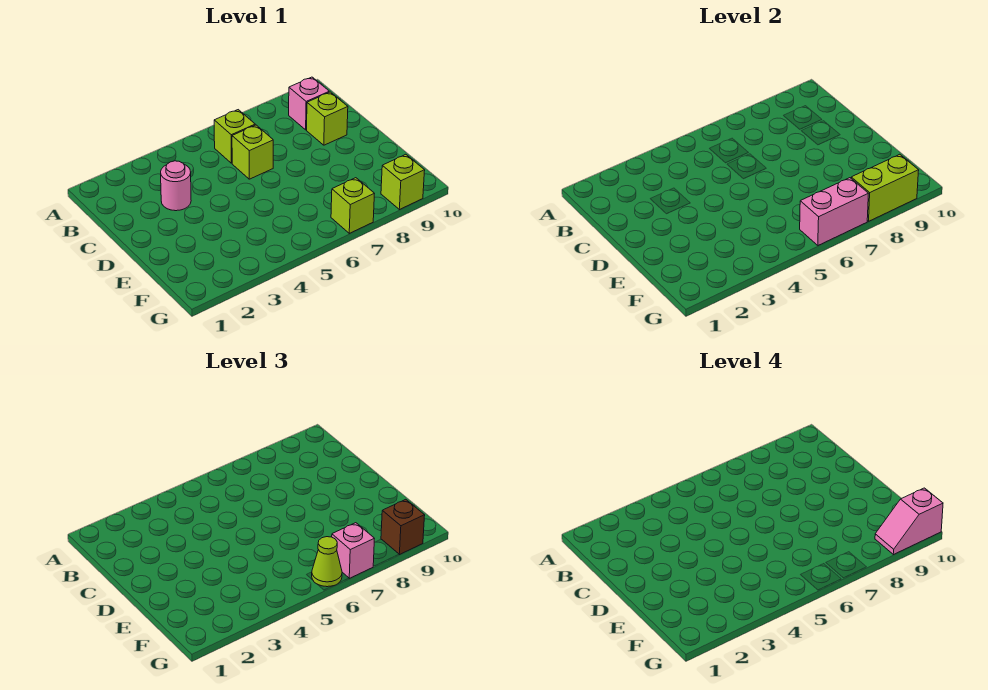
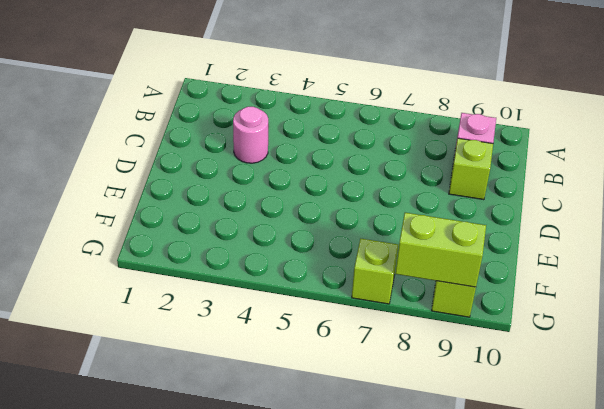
none -> lime 1x1 brick [214,110,255,163]
none -> lime 1x1 brick [232,125,273,179]
none -> pink 1x2 brick [800,178,868,245]

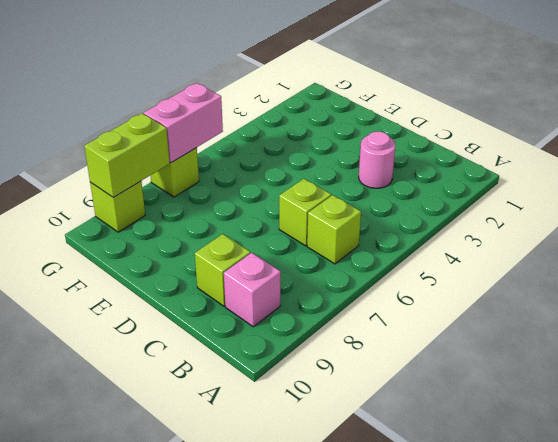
none -> lime 1x1 cone [312,537,342,587]
none -> pink 1x1 brick [332,523,374,578]
none -> brown 1x1 brick [381,499,425,555]

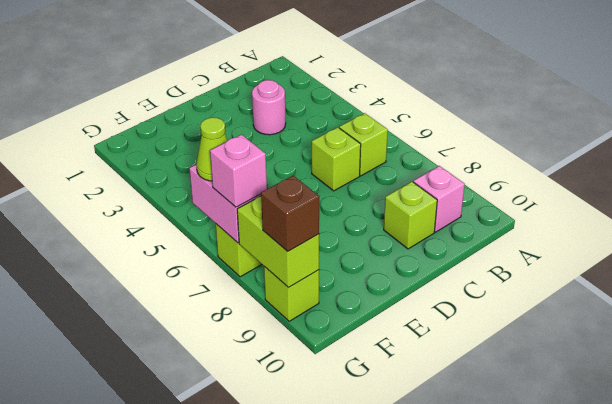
none -> pink 1x2 slope [875,488,943,555]

